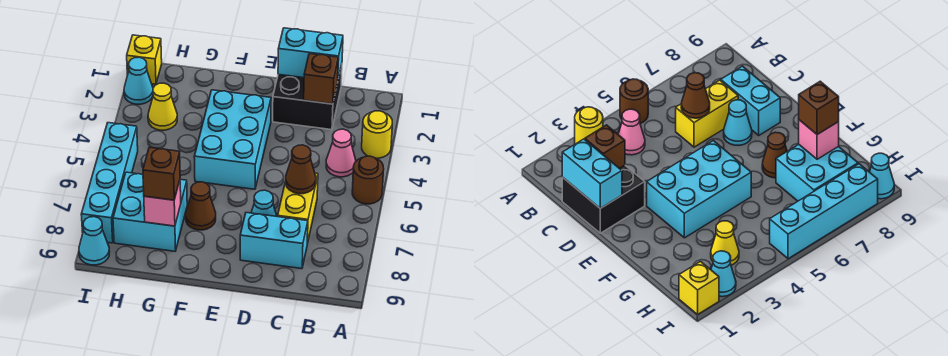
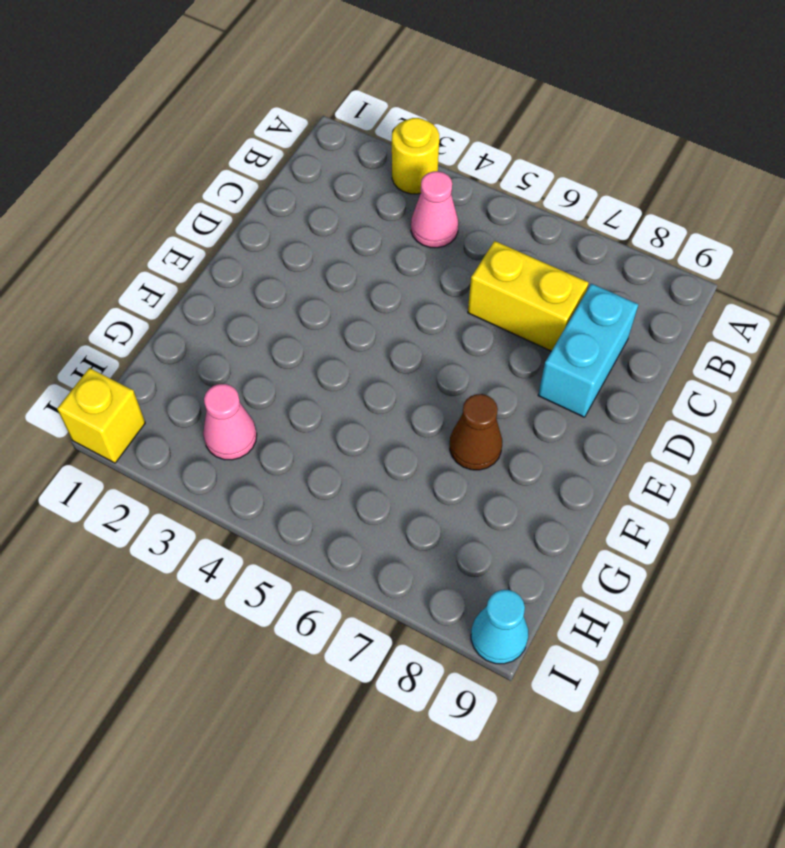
pink 1x1 cone [203,384,257,460] -> yellow 1x1 cone [148,83,177,130]
none -> brown 1x1 round brick [352,156,384,204]
none -> black 2x2 brick [273,64,342,130]
none -> cyan 1x1 cone [251,190,277,217]

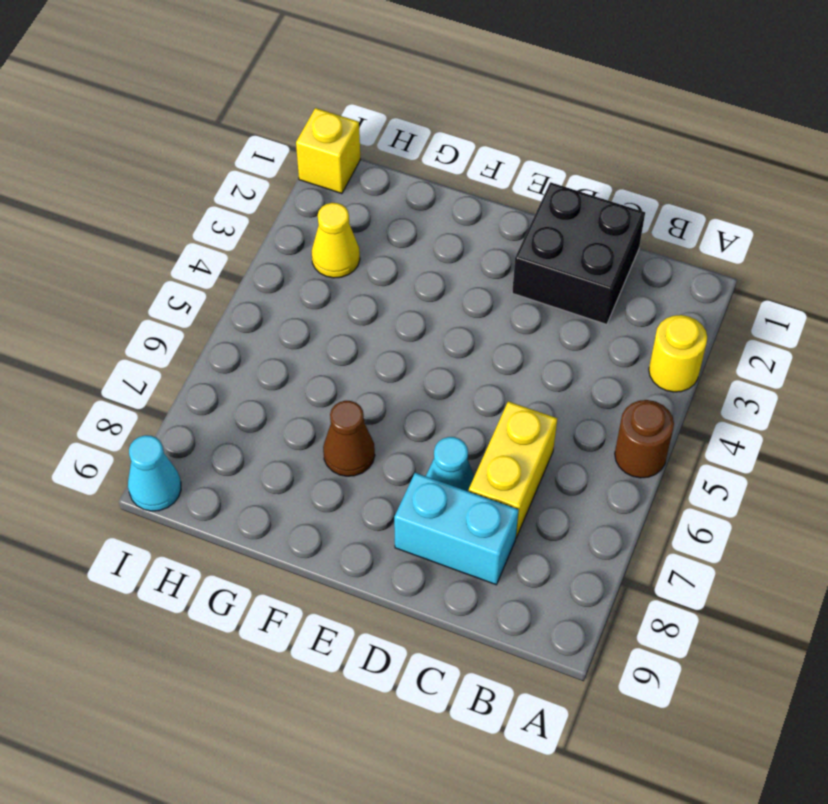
none -> pink 1x1 cone [326,129,356,177]
none -> cyan 2x3 brick [194,90,271,189]
none -> cyan 2x2 brick [113,172,187,251]

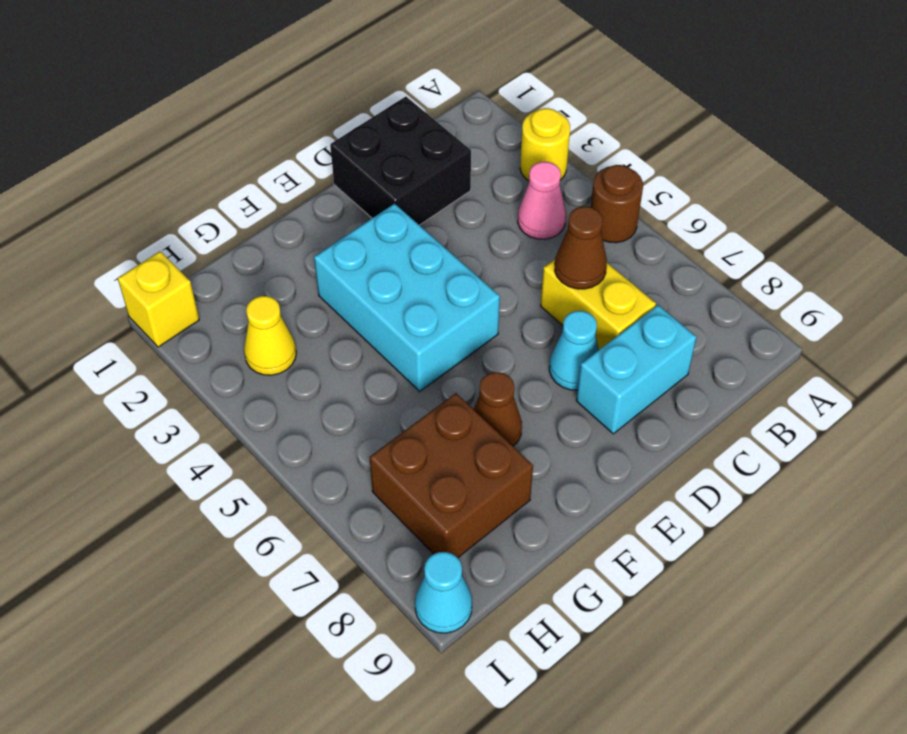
brown 2x2 brick [369,393,533,558] -> cyan 2x2 brick [113,172,187,251]
none -> cyan 1x1 cone [124,57,153,104]
none -> cyan 1x4 brick [81,123,138,243]
none -> cyan 1x2 brick [278,28,343,78]

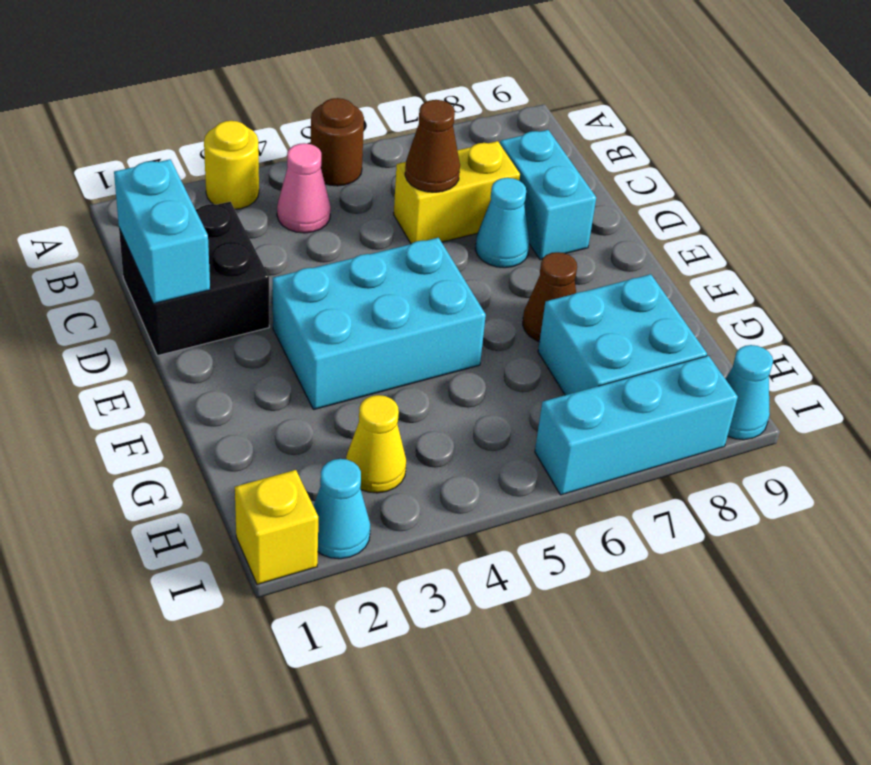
cyan 1x3 brick [535,356,738,495] -> cyan 1x4 brick [81,123,138,243]
none -> brown 1x1 brick [304,54,338,104]
none -> pink 1x1 brick [144,180,181,226]
none -> brown 1x1 brick [143,147,180,200]

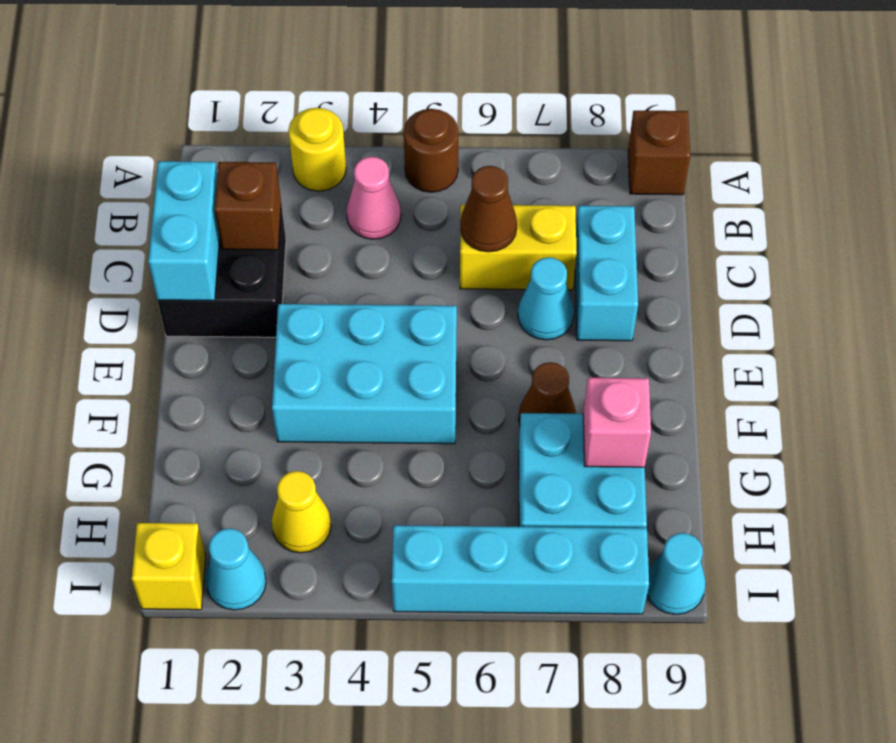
brown 1x1 brick [628,111,690,195] -> brown 1x1 brick moved to [143,147,180,200]

